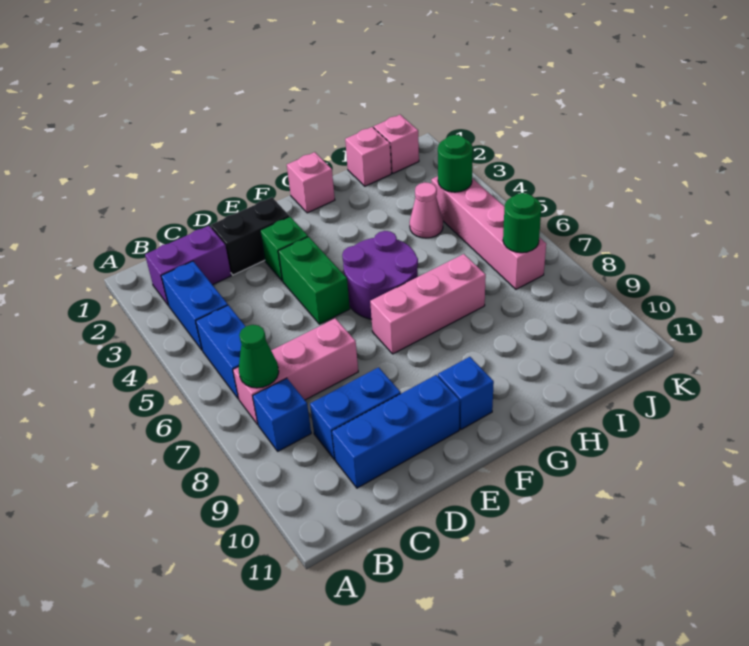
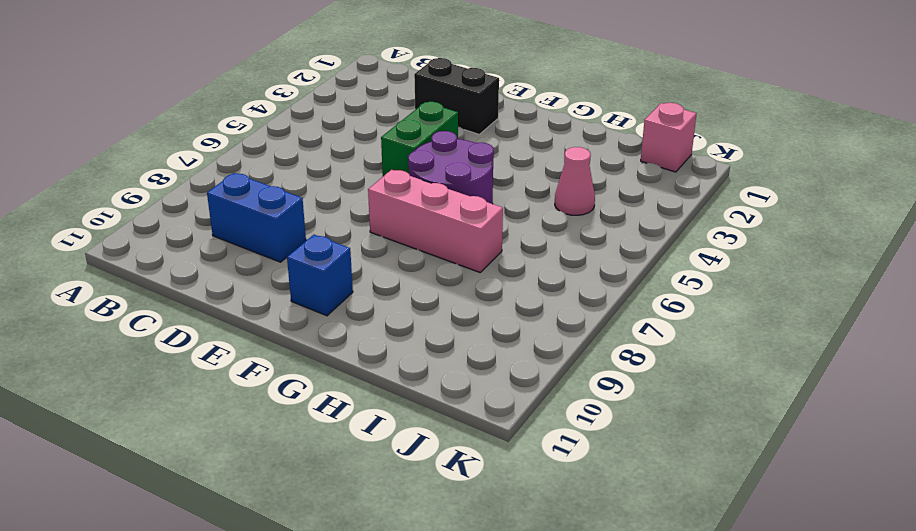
none -> purple 1x2 brick [145,226,231,305]
none -> blue 1x2 brick [161,261,228,350]
none -> blue 1x2 brick [196,305,246,399]

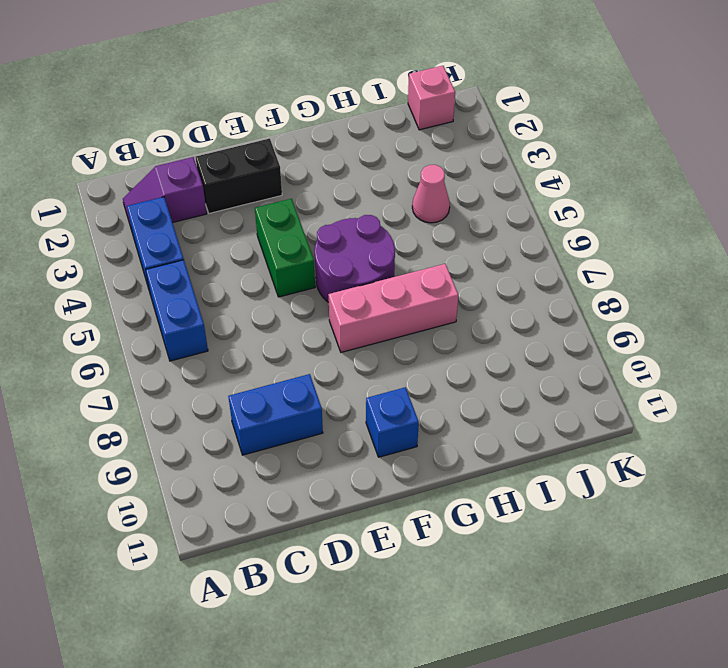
purple 1x2 slope [123,157,207,227] -> purple 1x2 brick [145,226,231,305]
none -> pink 1x3 brick [233,318,358,424]
none -> blue 1x1 brick [253,378,311,451]
none -> blue 1x3 brick [332,375,460,488]

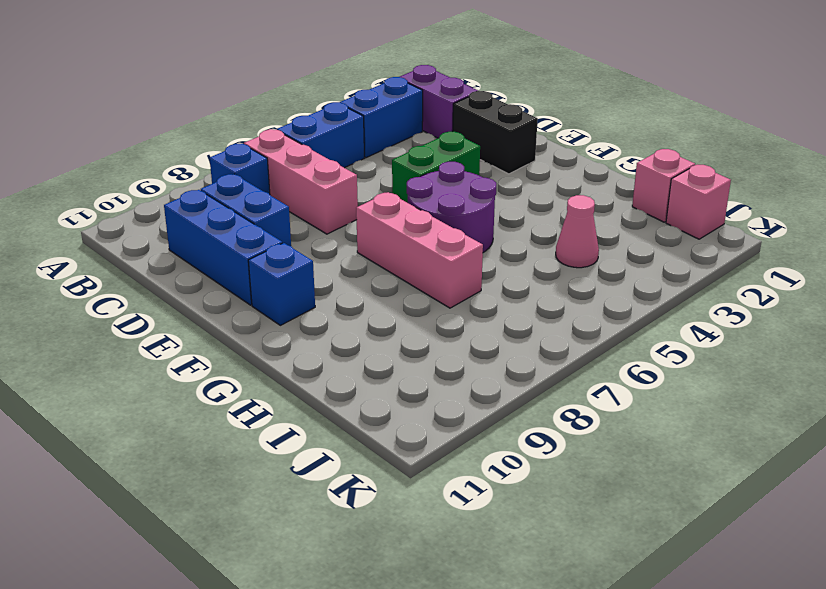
none -> green 1x1 brick [260,217,308,281]
none -> pink 1x1 brick [287,152,335,213]
none -> pink 1x4 brick [431,176,546,289]

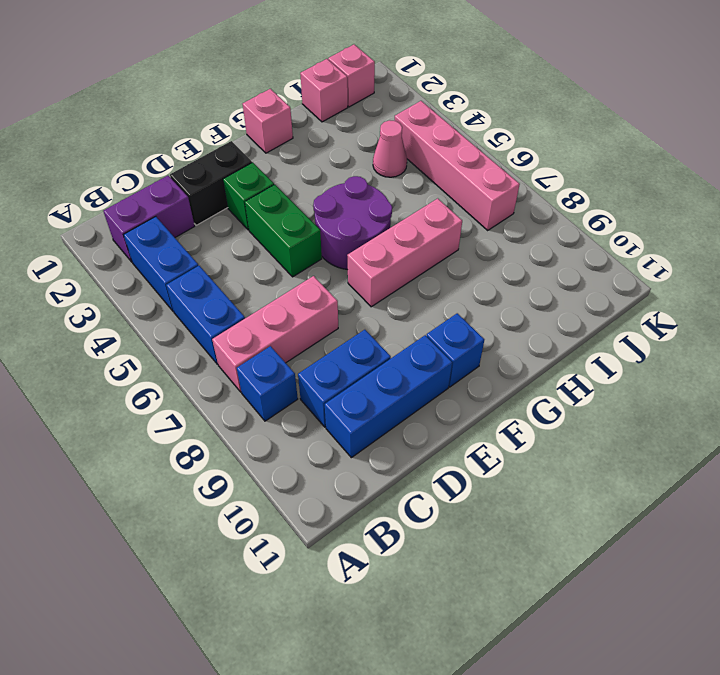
none -> green 1x1 cone [239,325,279,388]
none -> green 1x1 round brick [438,135,473,192]
none -> green 1x1 round brick [503,193,541,253]

